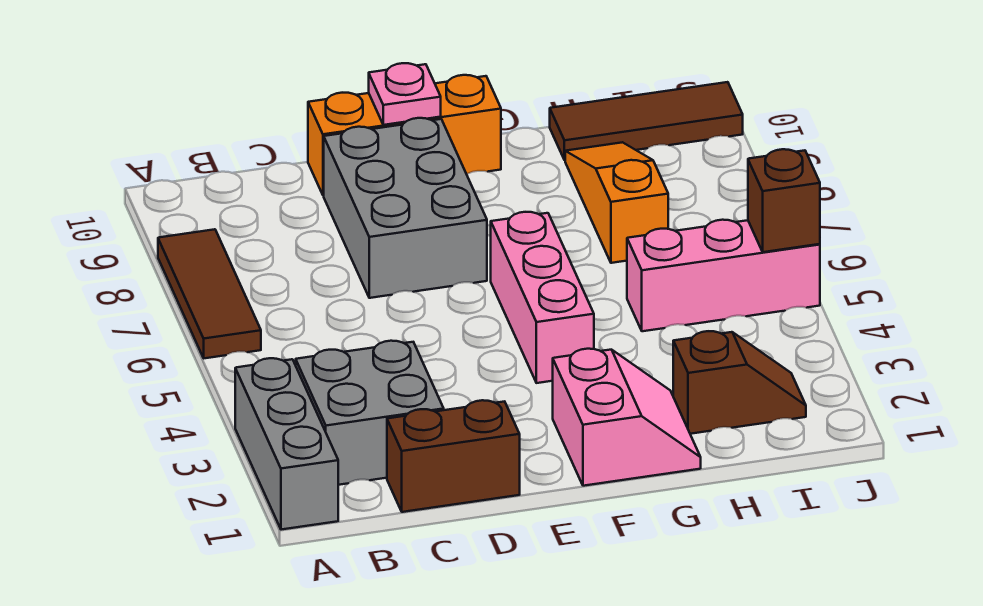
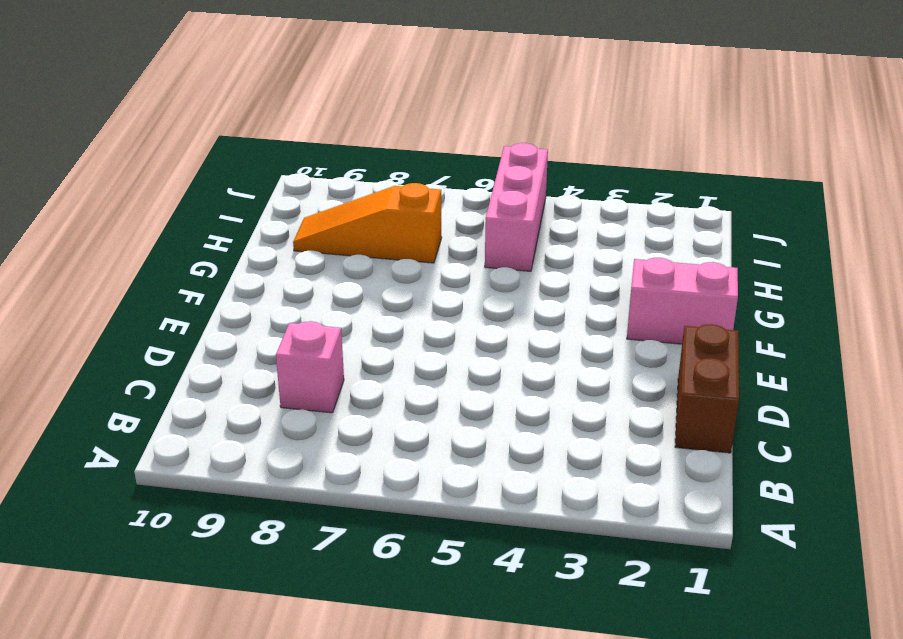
pink 1x1 brick [276,321,344,413] -> none
none -> grey 1x3 brick [235,358,338,530]
none -> brown 1x3 tile [158,229,261,358]
none -> grey 2x2 brick [296,341,444,485]

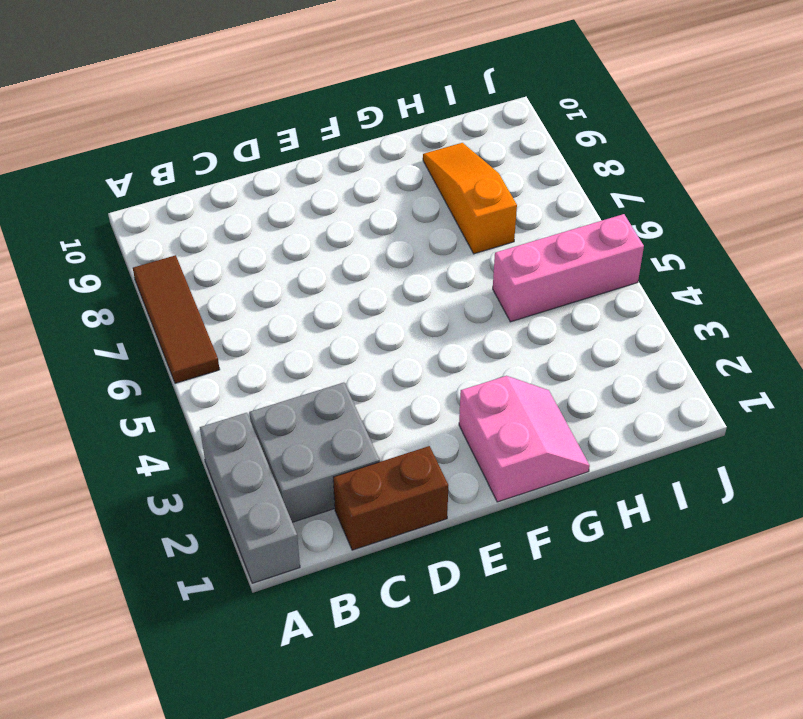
none -> grey 2x3 brick [324,118,487,298]
none -> orange 1x3 brick [308,75,501,195]
none -> pink 1x3 brick [491,212,594,383]

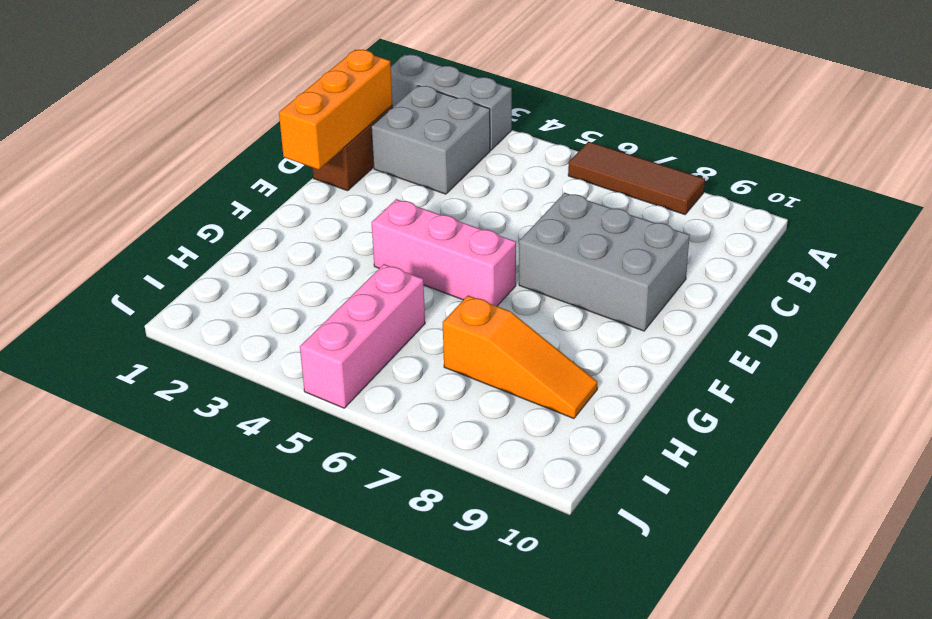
orange 1x3 brick [279,50,392,169] -> orange 1x3 brick moved to [308,75,501,195]
none -> pink 2x2 slope [553,349,701,486]
none -> brown 1x2 slope [673,331,806,434]
none -> brown 1x3 tile [550,82,743,160]

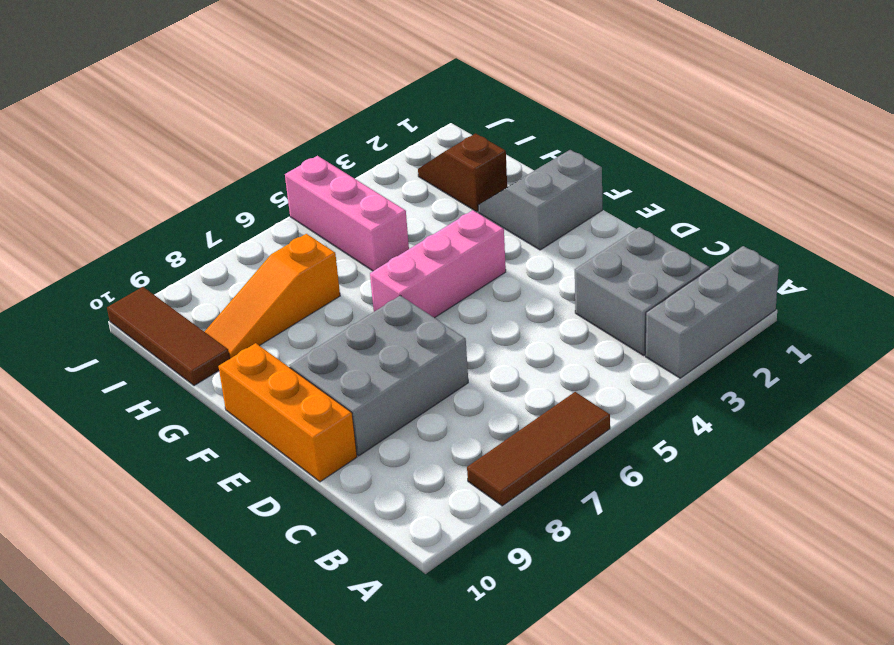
grey 2x2 slope [478,150,602,250] -> pink 2x2 slope [553,349,701,486]
none -> brown 1x2 brick [387,400,520,512]
none -> pink 1x1 plate [369,63,441,125]
none -> brown 1x1 brick [748,149,820,252]

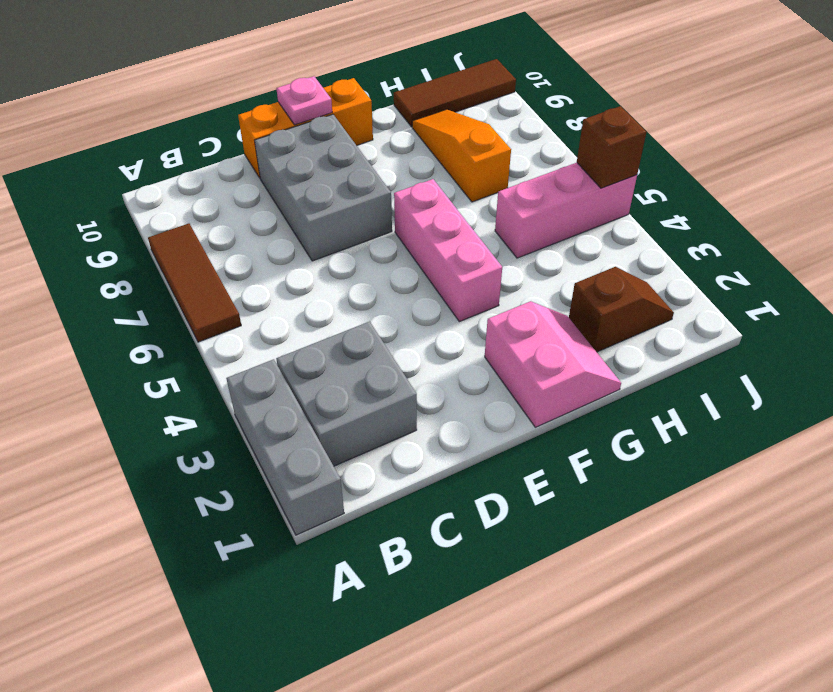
none -> brown 1x2 brick [387,400,520,512]

